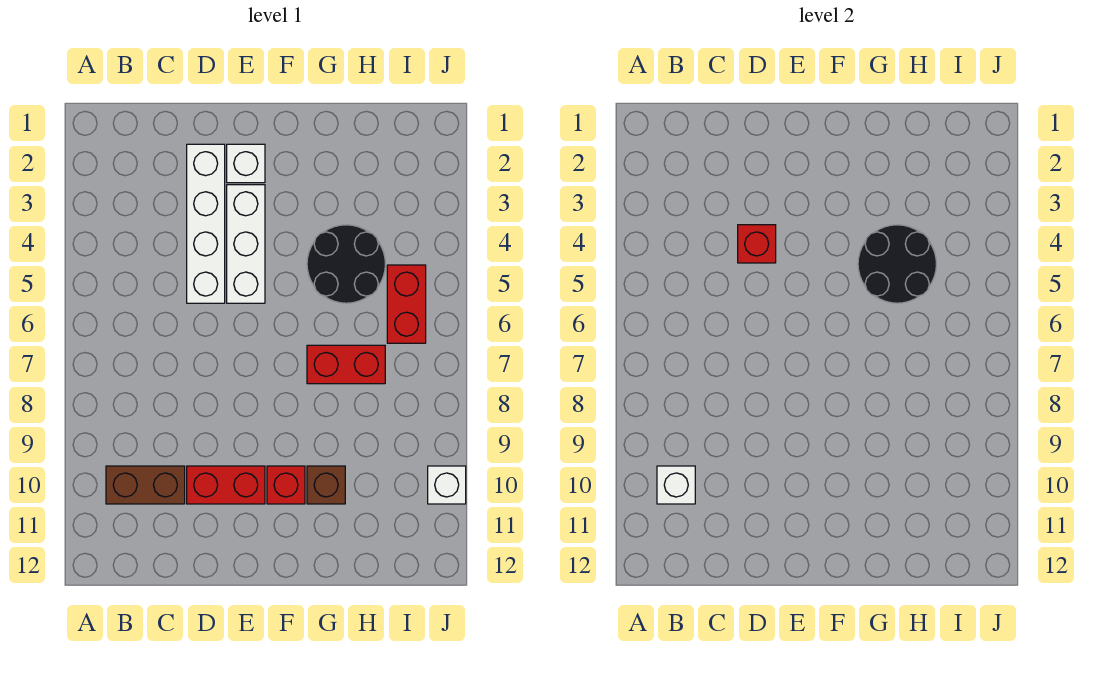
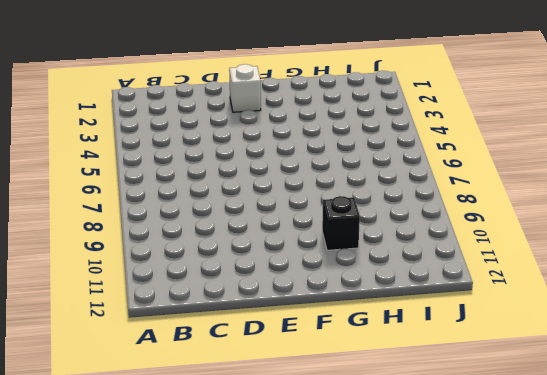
black 1x1 brick [322,196,360,250] -> brown 1x1 brick [307,466,345,504]
none -> brown 1x2 brick [106,466,185,504]
none -> white 1x4 brick [187,144,225,303]
none -> red 1x2 brick [187,466,265,504]

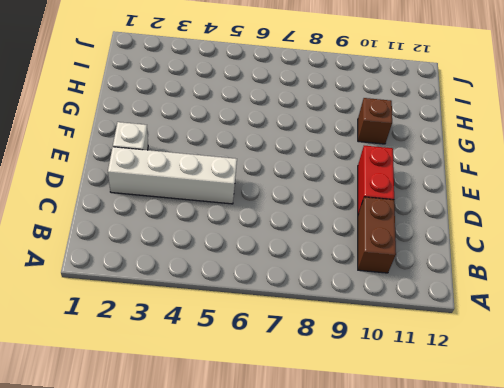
none -> white 1x3 brick [227,185,265,303]
none -> red 1x1 brick [267,466,305,504]
none -> black 2x2 round brick [307,225,385,303]

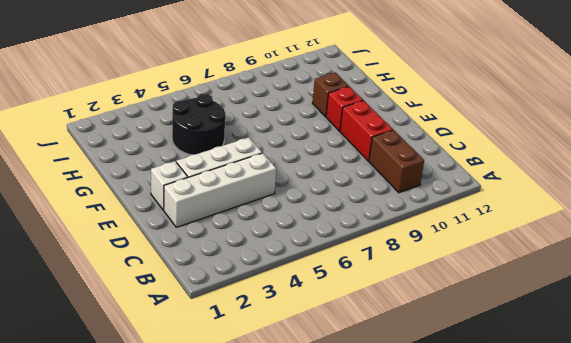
none -> red 1x2 brick [307,345,385,384]
none -> red 1x2 brick [387,265,426,343]
none -> white 1x1 brick [428,466,466,504]

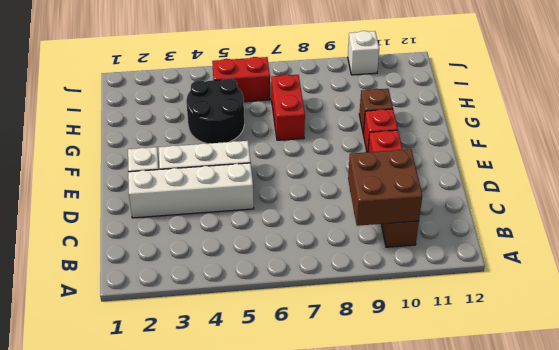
brown 2x2 brick [348,149,422,226] -> white 1x1 brick [657,466,695,504]
none -> red 1x1 brick [738,225,776,263]
none -> black 2x2 round brick [858,225,936,303]

